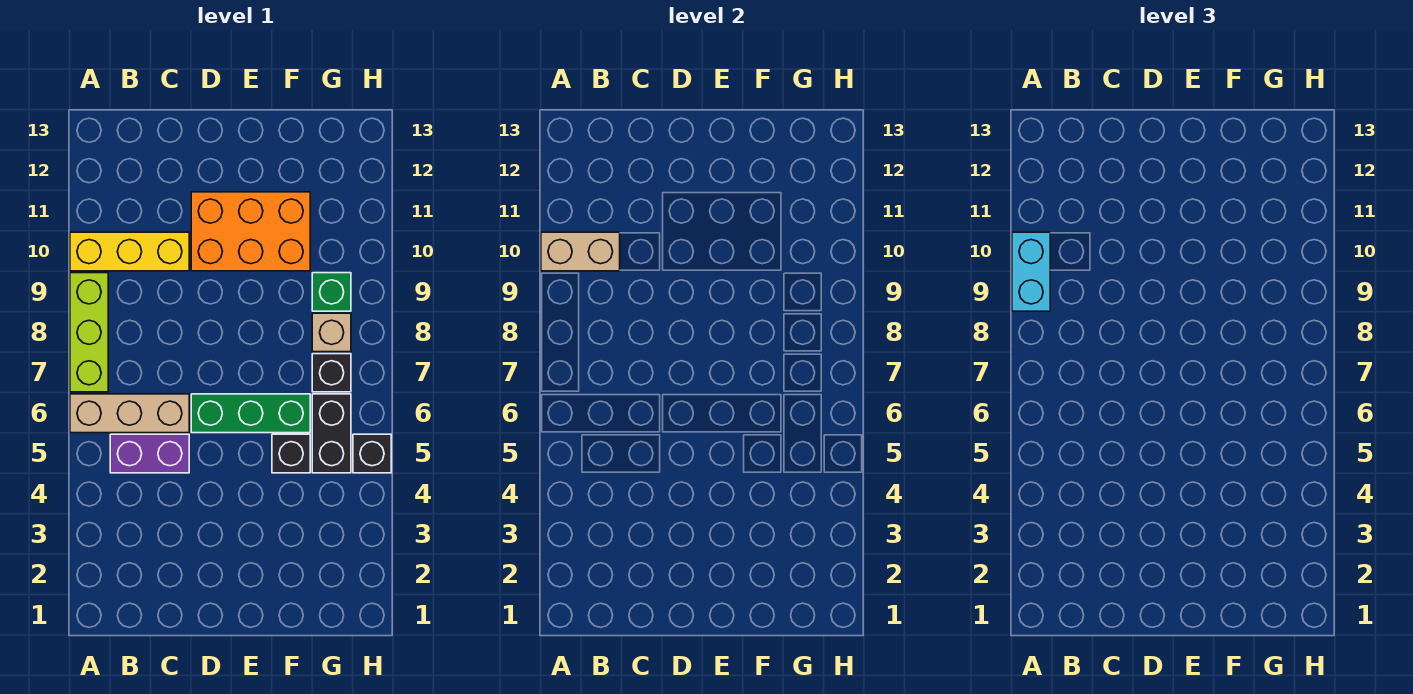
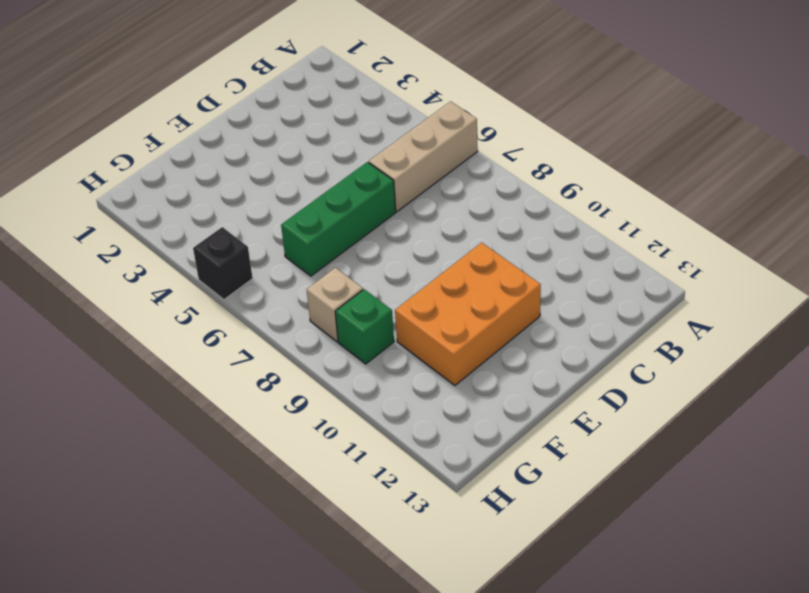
none -> lime 1x3 brick [70,273,108,392]
none -> yellow 1x3 brick [70,232,189,271]
none -> purple 1x2 brick [110,434,189,473]

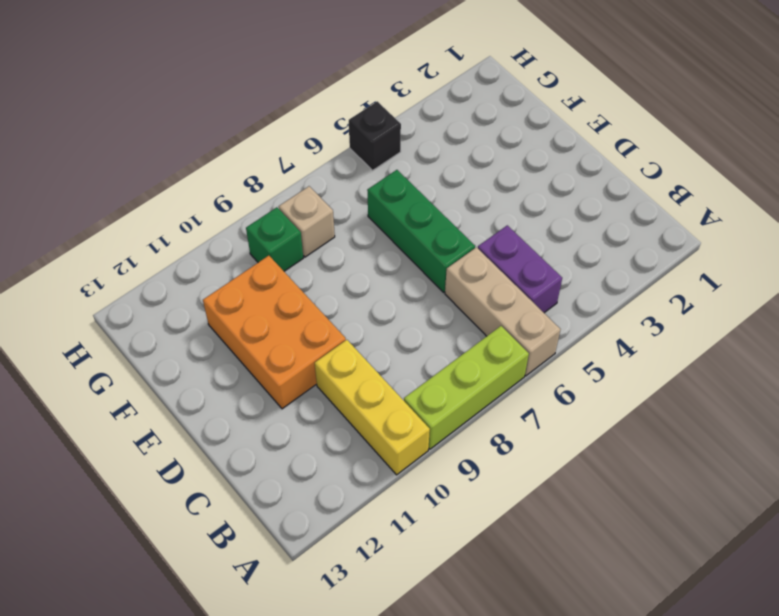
none -> black 1x1 brick [272,434,310,473]
none -> black 1x2 brick [312,394,351,473]
none -> black 1x1 brick [312,354,351,392]

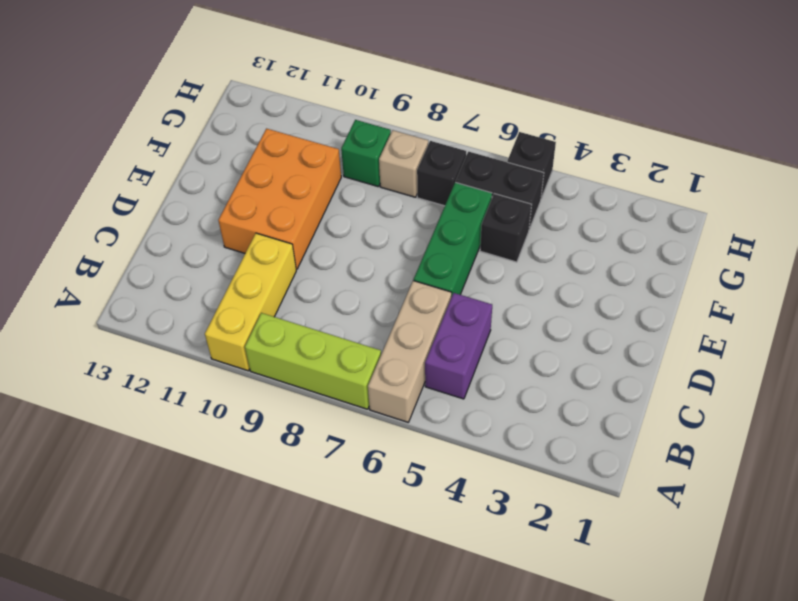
none -> tan 1x2 brick [541,232,620,271]
none -> cyan 1x2 brick [1012,232,1050,311]

